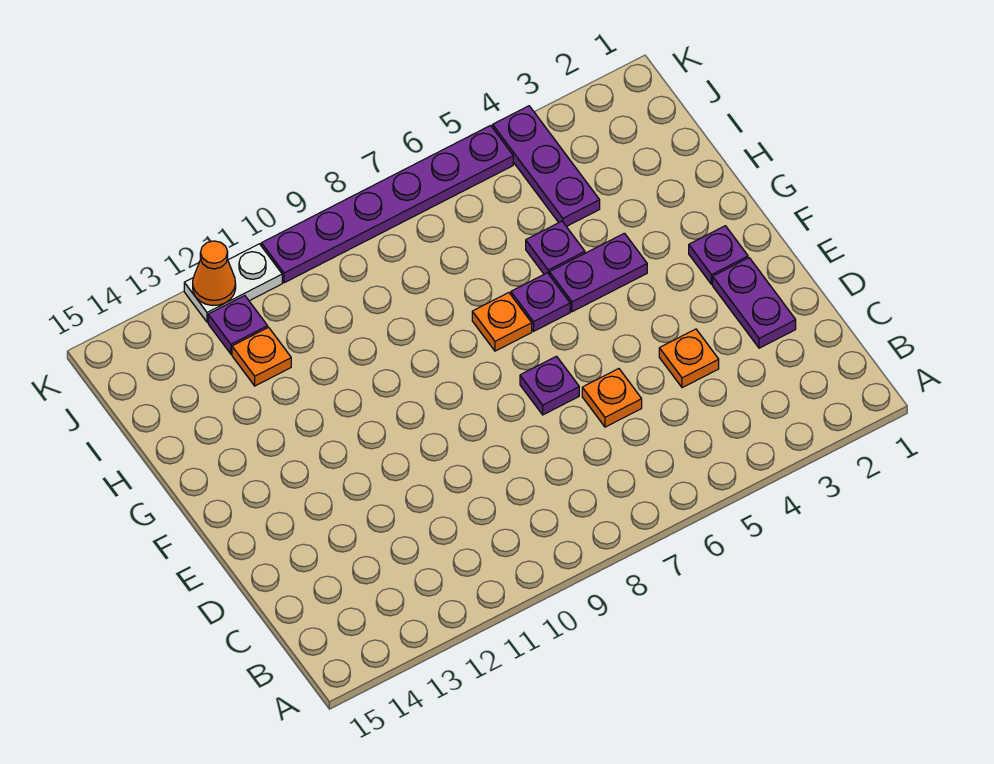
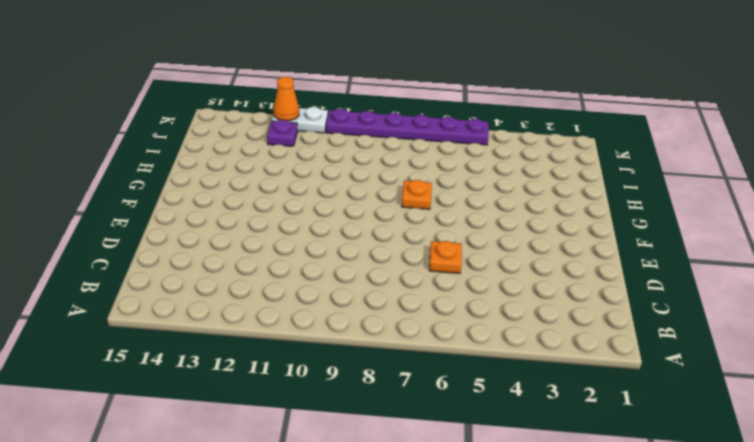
none -> purple 1x2 plate [713,258,796,348]
none -> orange 1x1 plate [659,329,719,388]
none -> purple 1x1 plate [520,356,579,415]

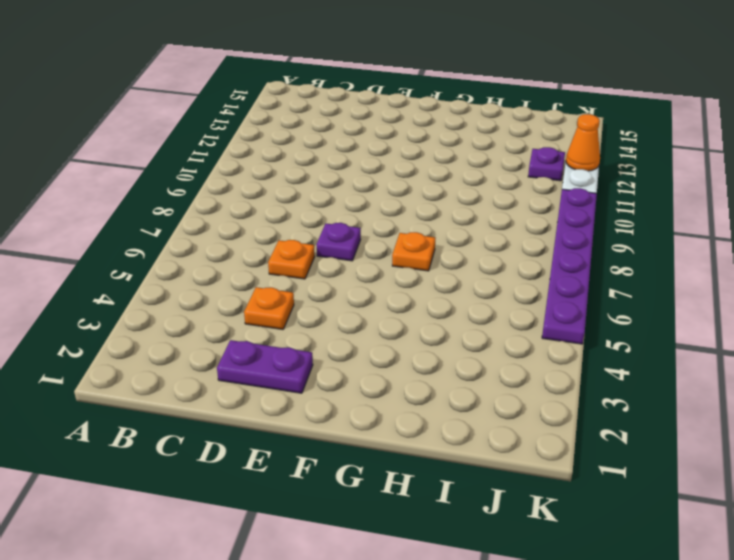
none -> purple 1x1 plate [689,226,748,284]
none -> purple 1x2 plate [549,233,647,312]
none -> purple 1x1 plate [511,273,570,331]

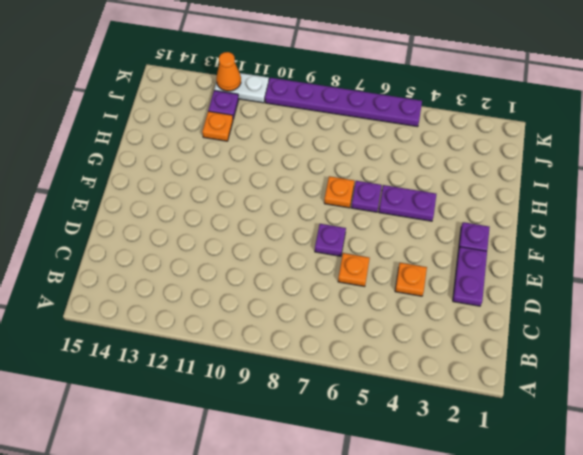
none -> purple 1x1 plate [526,221,585,274]
none -> purple 1x3 plate [493,106,600,227]

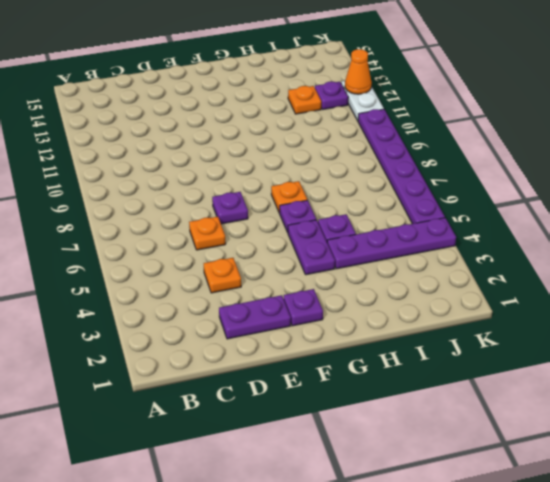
purple 1x4 plate [327,218,456,269] -> purple 1x3 plate [493,106,600,227]

